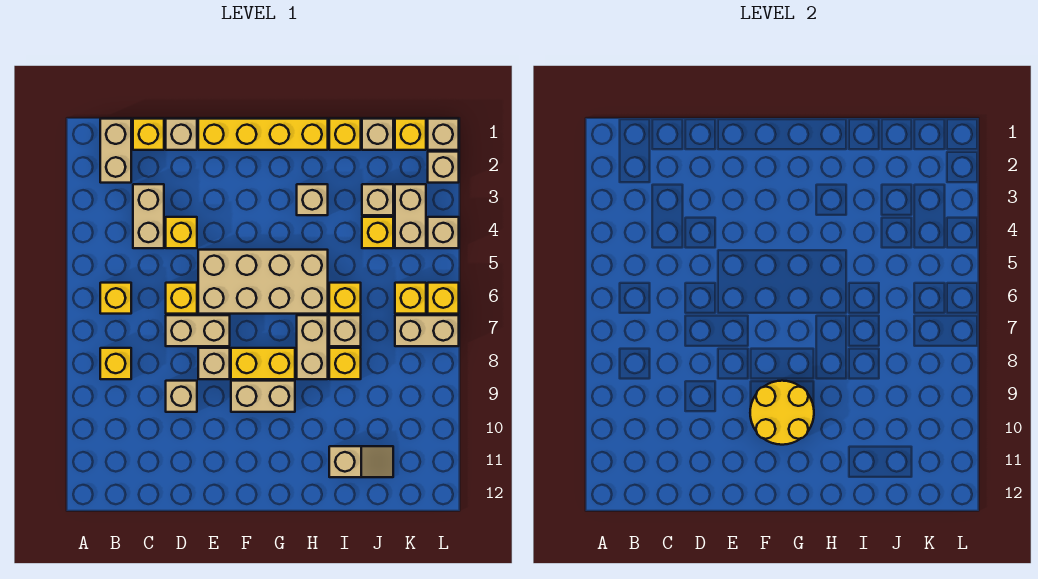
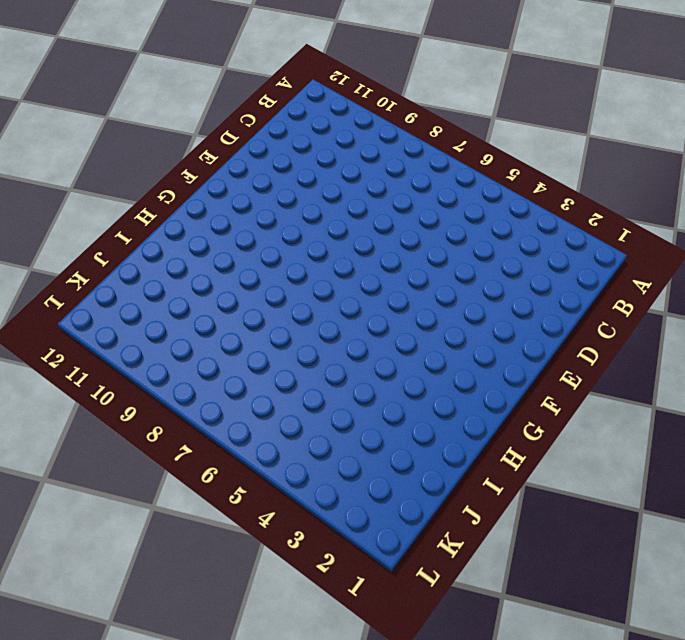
none -> tan 1x2 brick [100,119,131,183]
none -> yellow 1x1 brick [100,283,131,314]
none -> yellow 1x1 brick [100,348,131,379]
none -> yellow 1x1 brick [133,119,164,150]

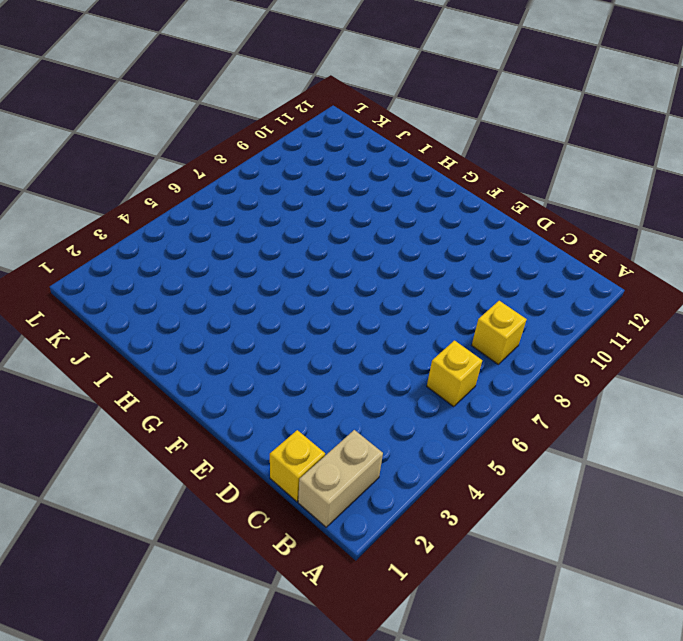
none -> tan 1x2 brick [133,184,164,248]
none -> tan 1x1 brick [166,119,197,150]
none -> yellow 1x1 brick [166,217,197,248]
none -> yellow 1x1 brick [166,283,197,314]

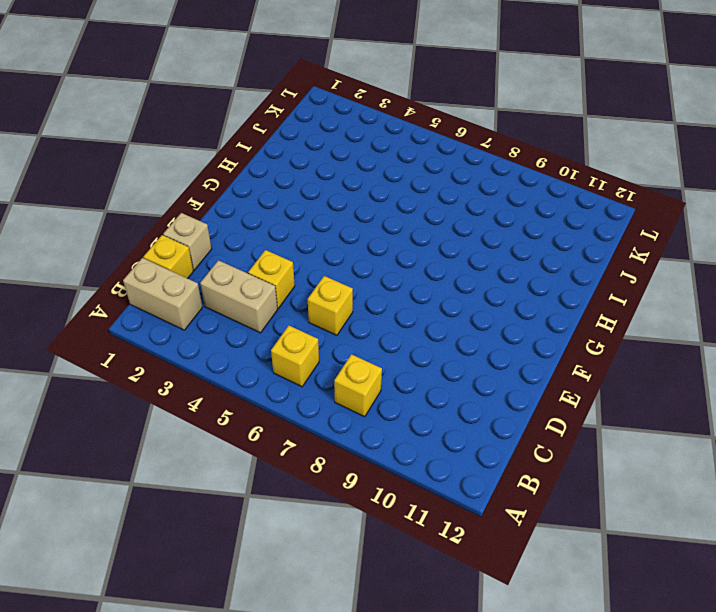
none -> tan 1x2 brick [166,315,230,346]
none -> tan 1x1 brick [166,381,197,412]
none -> yellow 1x4 brick [198,119,328,150]
none -> tan 2x4 brick [198,250,328,314]

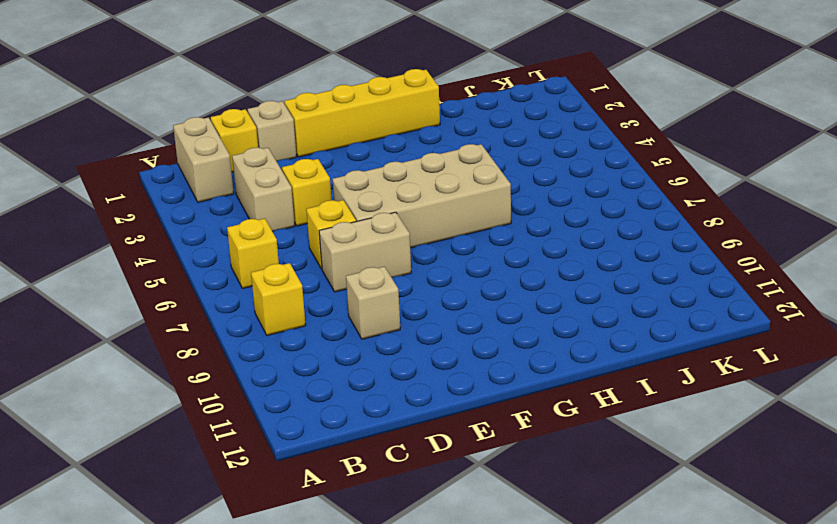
none -> tan 1x1 brick [198,348,230,379]
none -> yellow 1x2 brick [231,348,295,379]
none -> tan 1x2 brick [231,381,295,412]
none -> tan 1x1 brick [297,184,328,215]

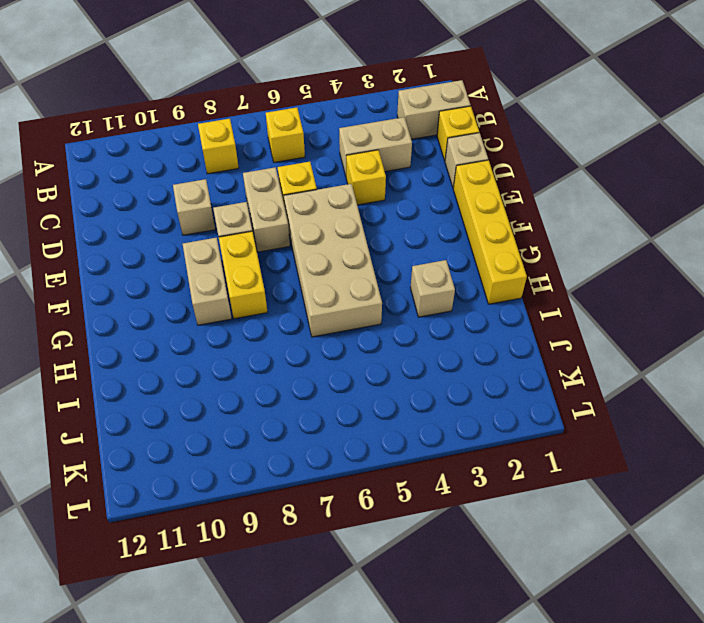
none -> tan 1x2 brick [297,315,328,379]
none -> yellow 1x1 brick [329,119,361,150]
none -> yellow 1x1 brick [329,283,361,314]
none -> tan 1x1 brick [329,315,361,346]

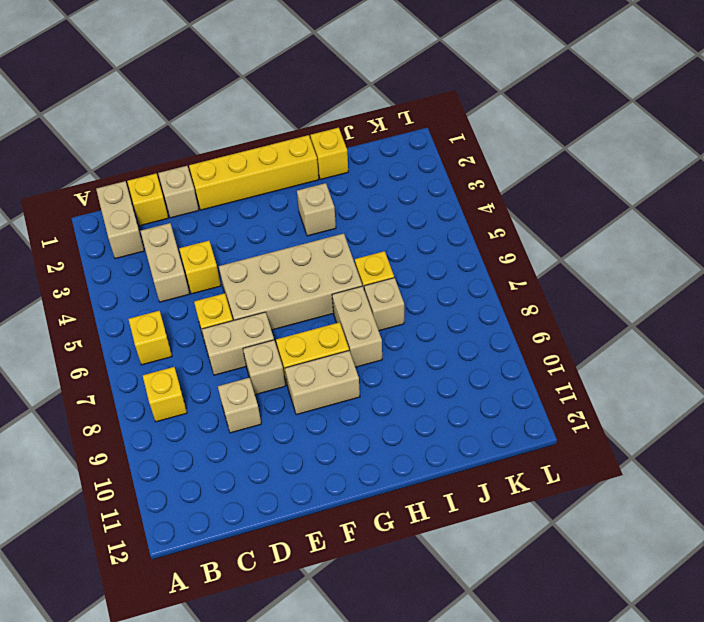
none -> yellow 1x1 brick [329,348,361,379]
none -> tan 1x2 slope [329,446,393,477]
none -> tan 1x1 brick [362,119,393,150]
none -> tan 1x1 brick [362,184,393,215]

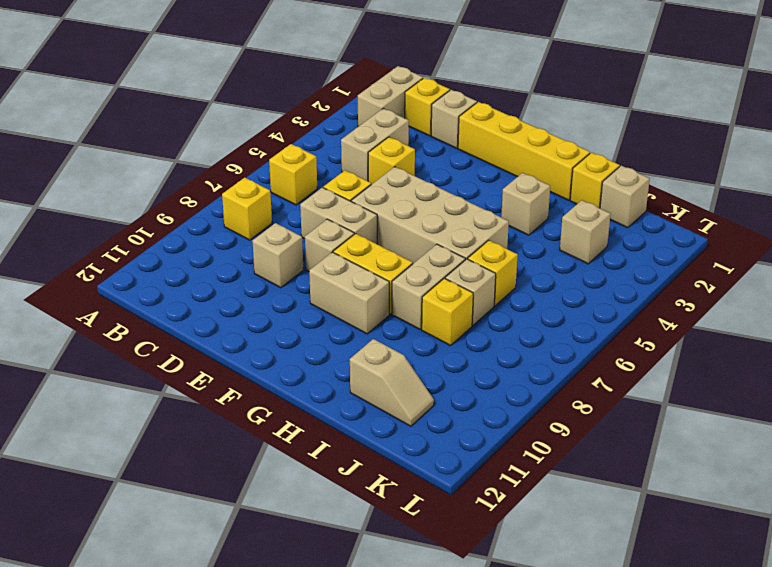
none -> yellow 1x1 brick [362,217,393,248]
none -> yellow 1x1 brick [395,119,426,150]
none -> tan 1x2 brick [395,184,426,248]
none -> yellow 1x1 brick [395,283,426,314]

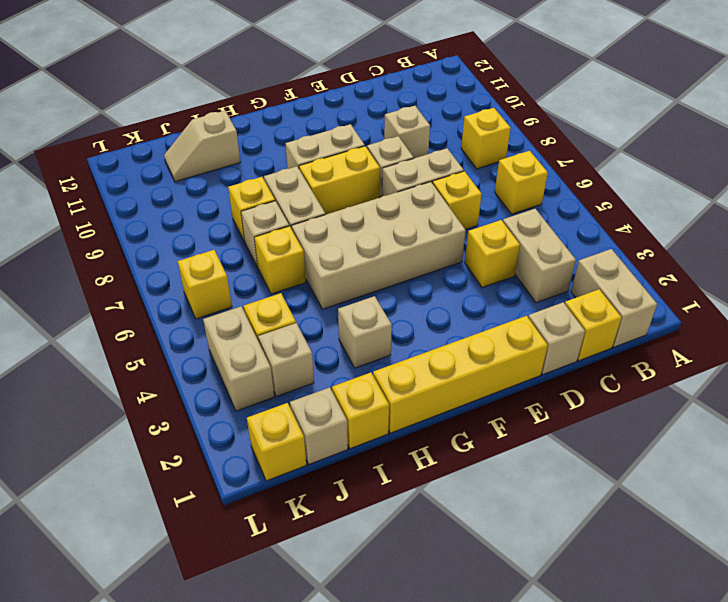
none -> tan 1x2 brick [395,315,459,346]
none -> tan 1x1 brick [428,119,459,150]
none -> tan 1x1 brick [428,152,459,183]
none -> tan 1x1 brick [428,217,459,248]

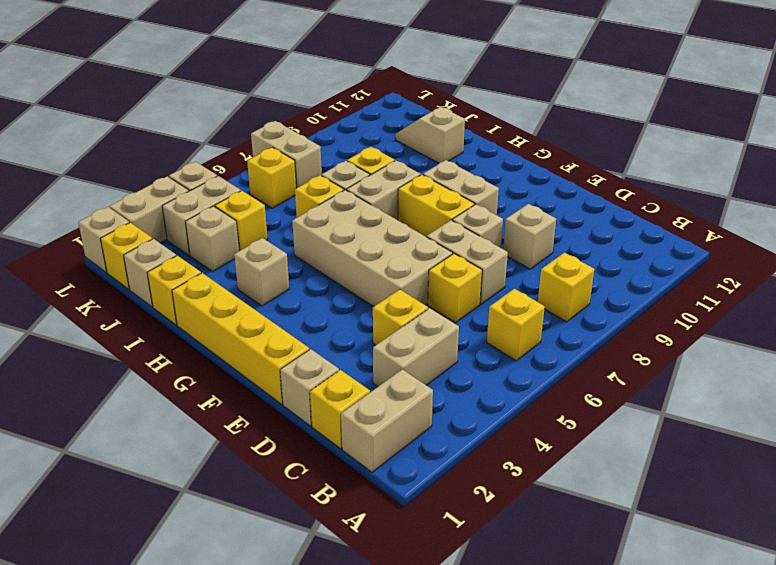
tan 1x2 brick [110,176,189,243] -> tan 1x1 brick [428,152,459,183]
none -> yellow 1x1 brick [428,283,459,314]
none -> yellow 2x2 round brick [750,381,814,445]

